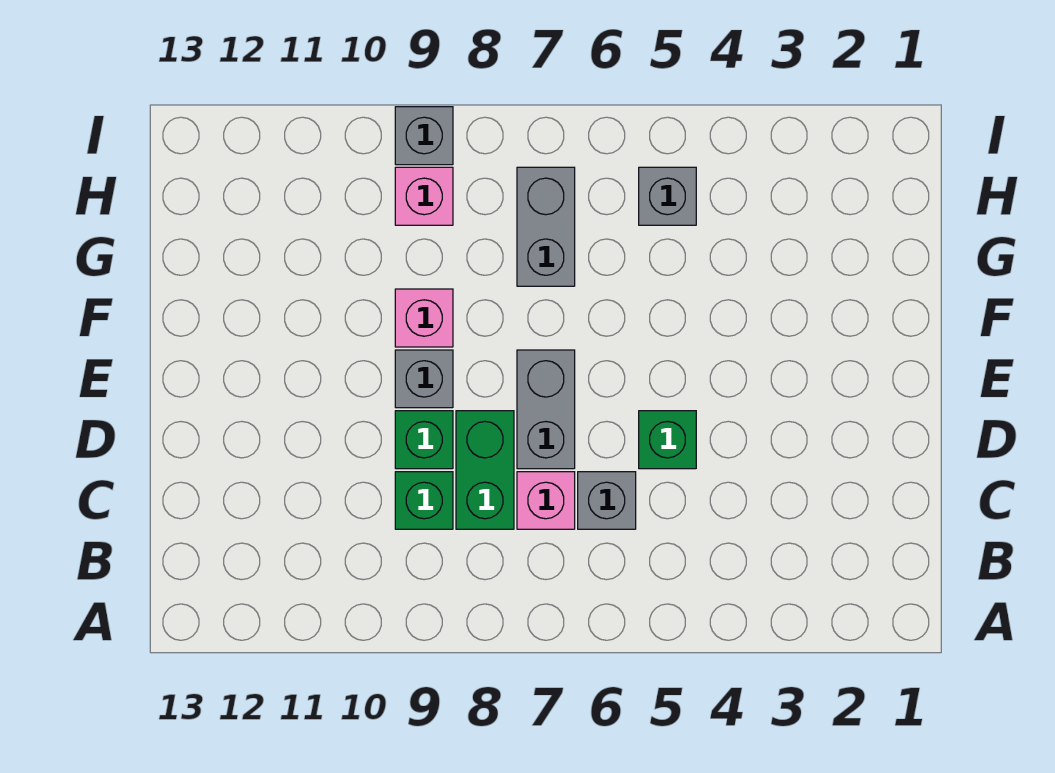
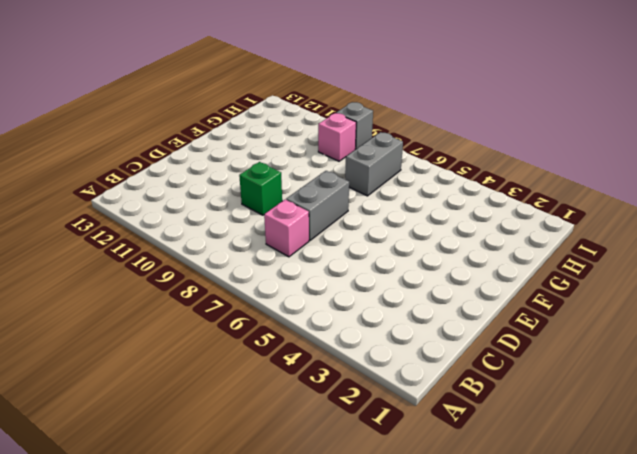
none -> grey 1x1 brick [578,472,636,529]
none -> green 1x2 brick [456,411,514,529]
none -> green 1x1 brick [395,472,453,529]

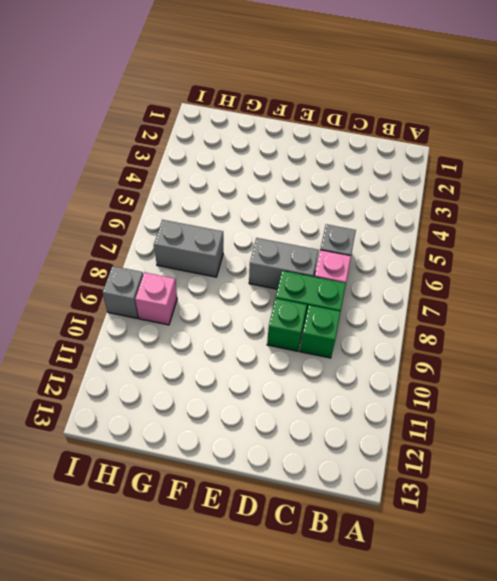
none -> green 1x1 brick [639,411,696,469]
none -> grey 1x1 brick [395,350,453,408]
none -> pink 1x1 brick [395,289,453,347]

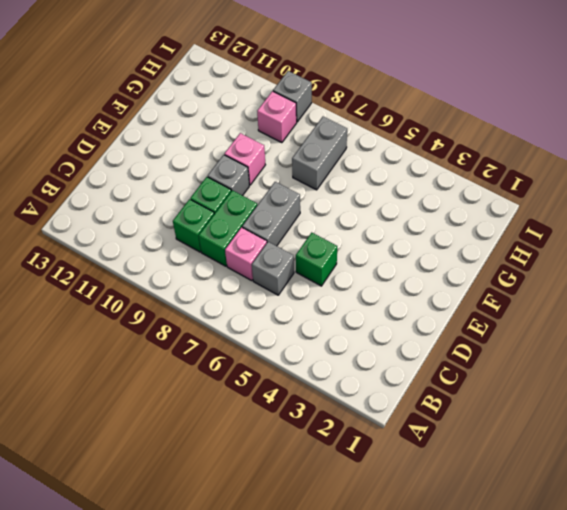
none -> grey 1x1 brick [639,167,696,225]

